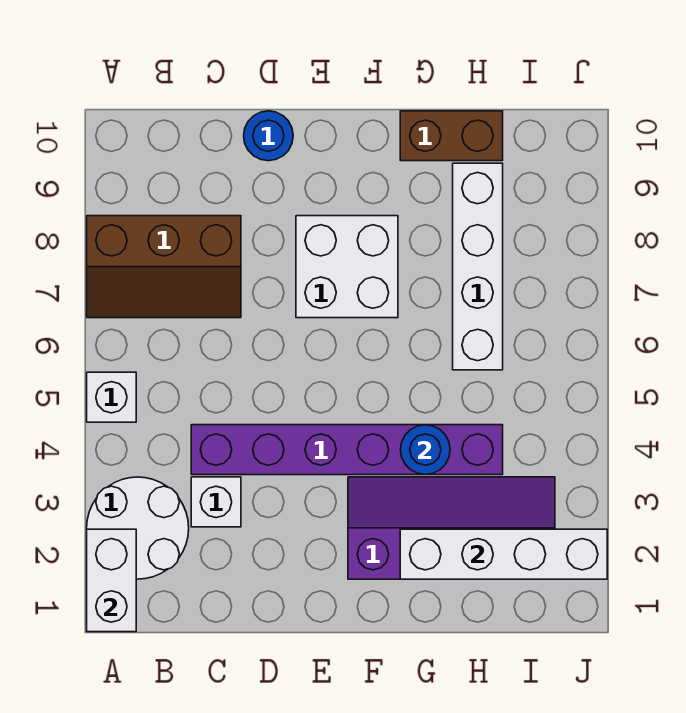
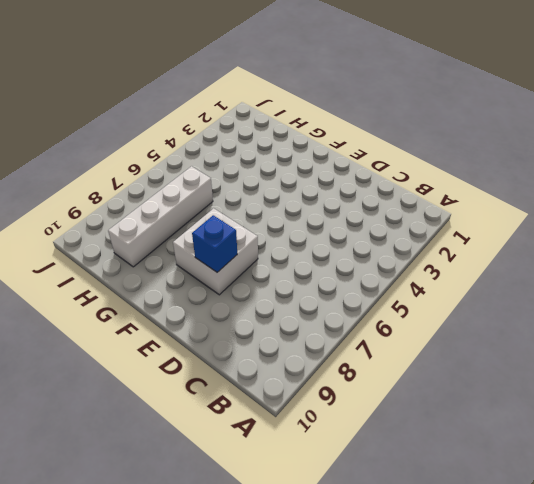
blue 1x1 brick [192,215,237,272] -> none
none -> white 2x2 round brick [87,477,189,579]
none -> white 1x1 brick [87,372,136,422]
none -> brown 2x3 slope [87,216,241,318]

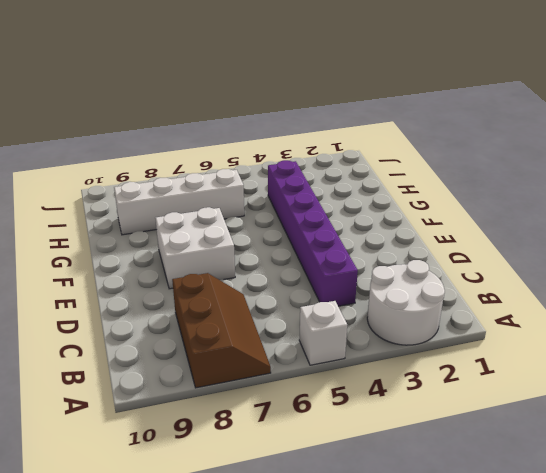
none -> white 1x1 brick [191,477,241,527]
none -> blue 1x1 round brick [244,111,293,161]
none -> purple 2x4 slope [348,477,555,579]

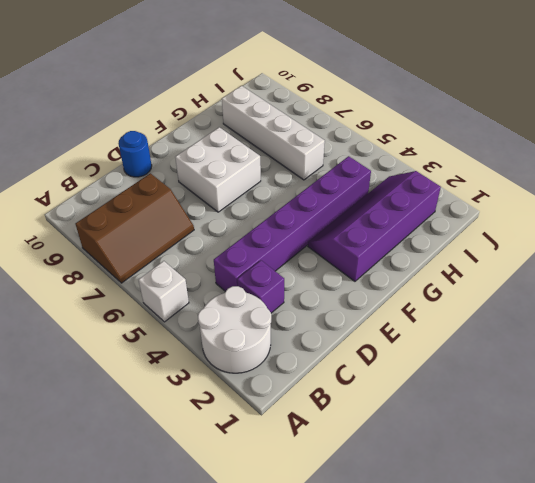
purple 1x1 brick [237,260,284,313] -> white 1x1 brick [191,477,241,527]
none -> brown 1x2 brick [400,111,503,161]
none -> white 1x2 brick [87,529,136,632]
none -> white 1x4 brick [400,529,607,579]

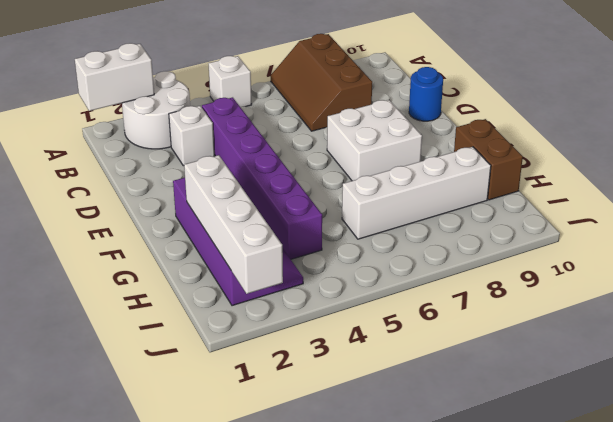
none -> blue 1x1 round brick [400,425,450,475]

